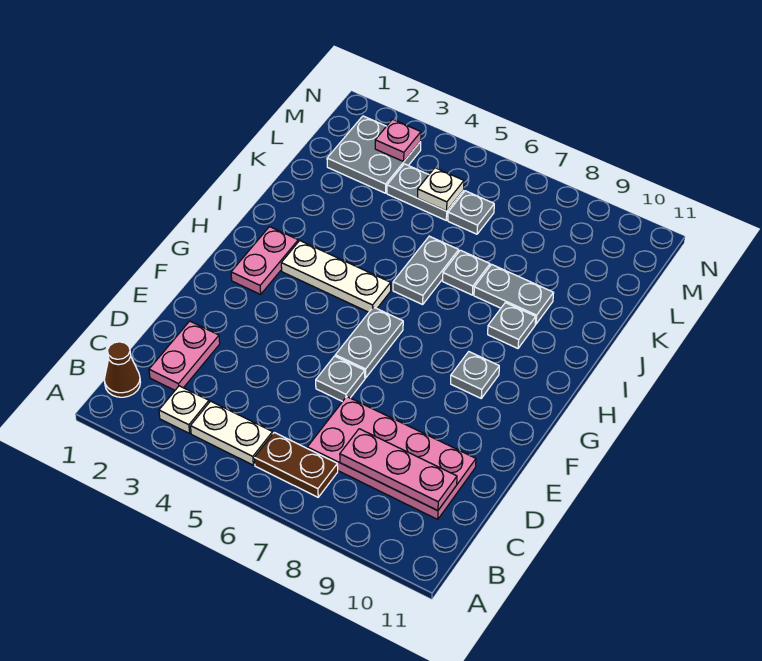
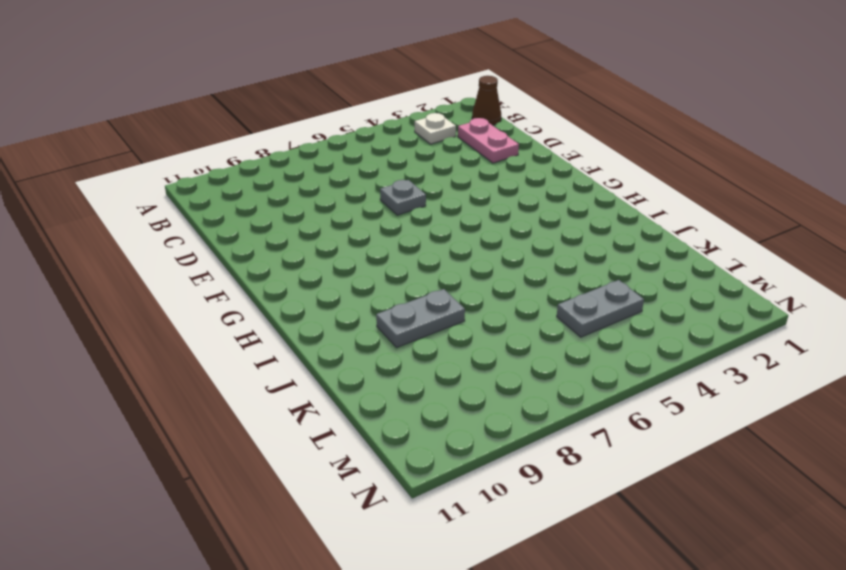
none -> white 1x2 plate [191,401,273,465]
none -> brown 1x2 plate [254,433,338,497]
none -> pink 2x4 plate [307,397,476,519]

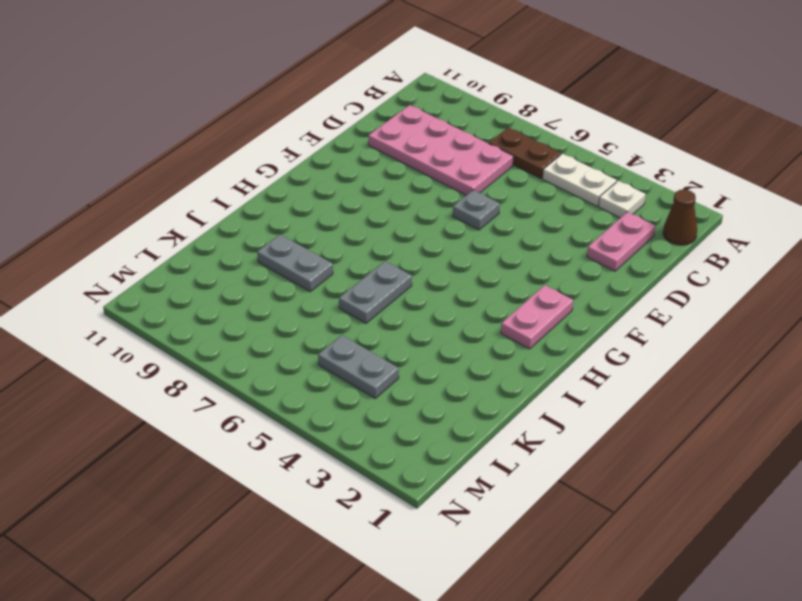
none -> grey 1x2 plate [335,307,403,378]
none -> grey 1x1 plate [451,352,499,398]
none -> white 1x3 plate [281,241,391,312]

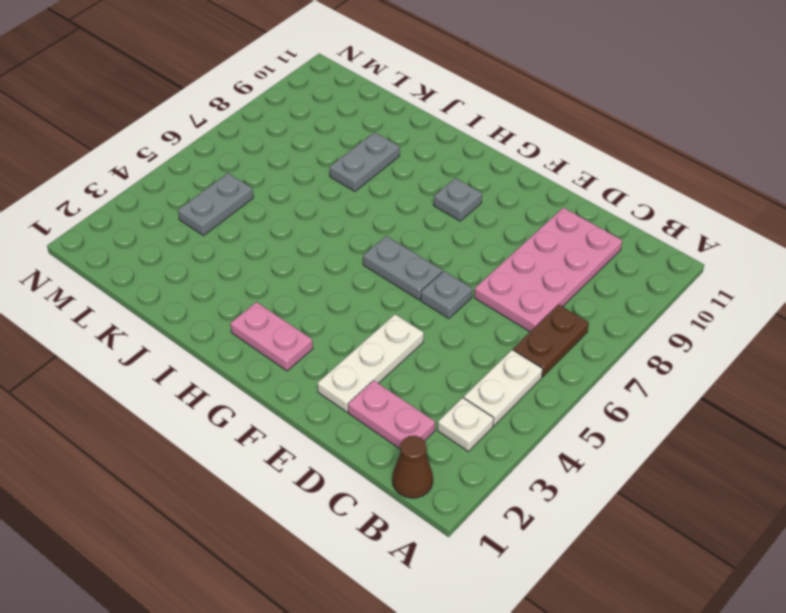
white 1x3 plate [318,314,424,412] -> white 1x3 plate moved to [281,241,391,312]
none -> grey 1x2 plate [393,236,459,304]
none -> grey 1x1 plate [488,303,536,348]
none -> grey 1x1 plate [443,250,490,295]

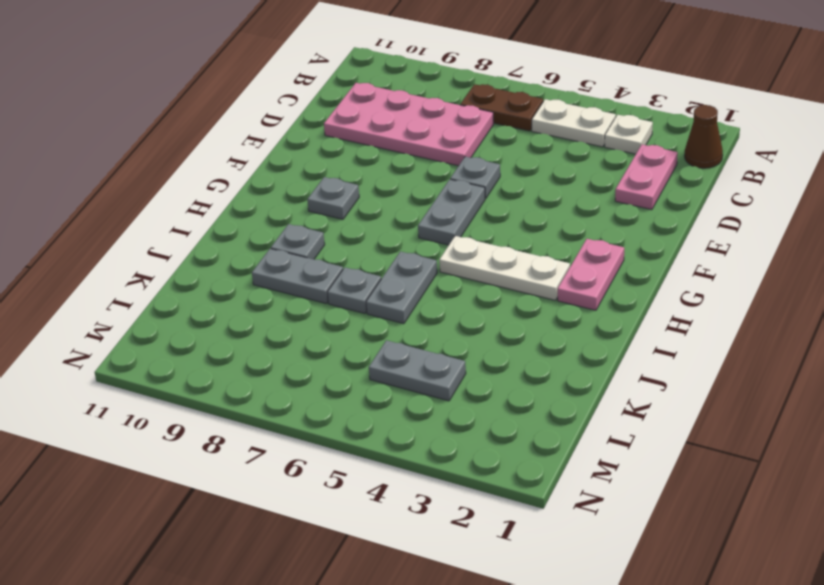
none -> grey 2x2 plate [327,116,421,193]
none -> grey 1x1 plate [448,191,494,234]
none -> pink 1x3 plate [340,429,457,511]

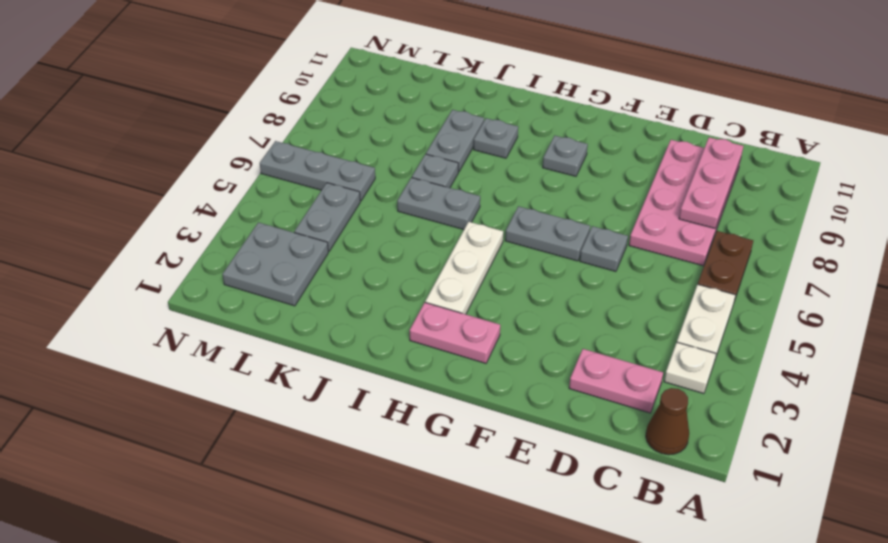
grey 1x3 plate [260,141,375,201] -> grey 1x1 plate [448,191,494,234]
none -> white 1x1 plate [417,168,464,211]
none -> pink 1x1 plate [375,119,421,162]

